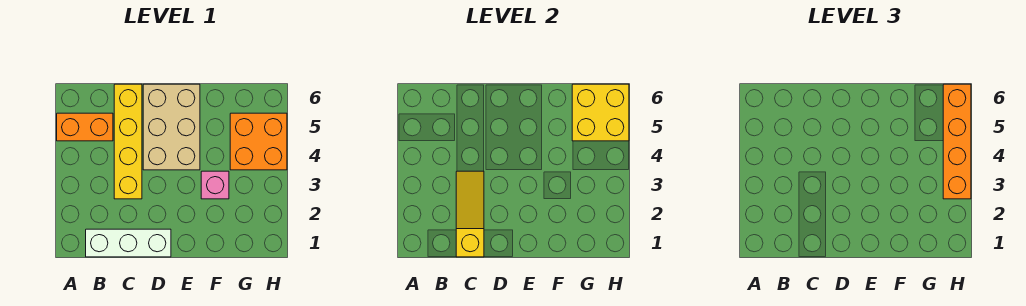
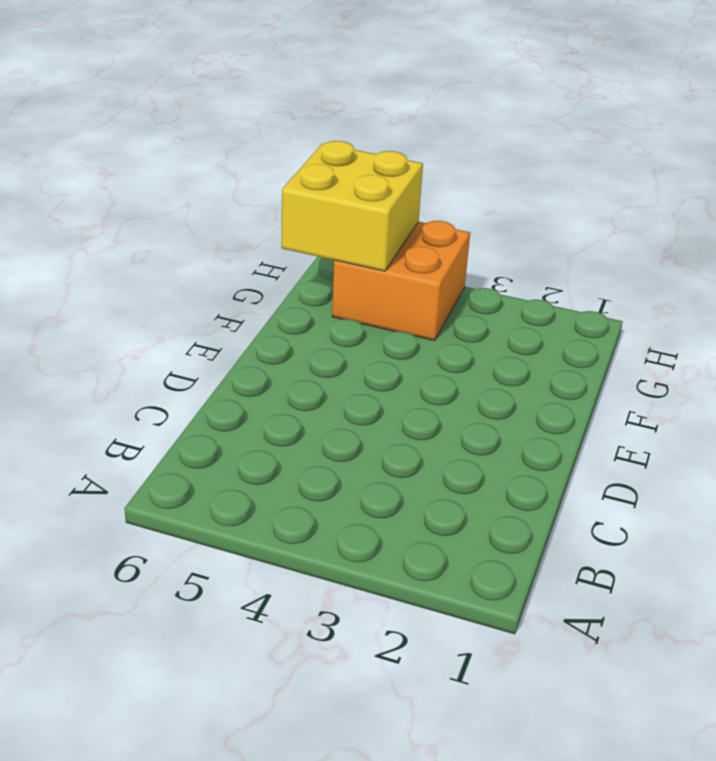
none -> orange 1x2 brick [57,113,113,141]
none -> white 1x3 brick [86,229,171,257]

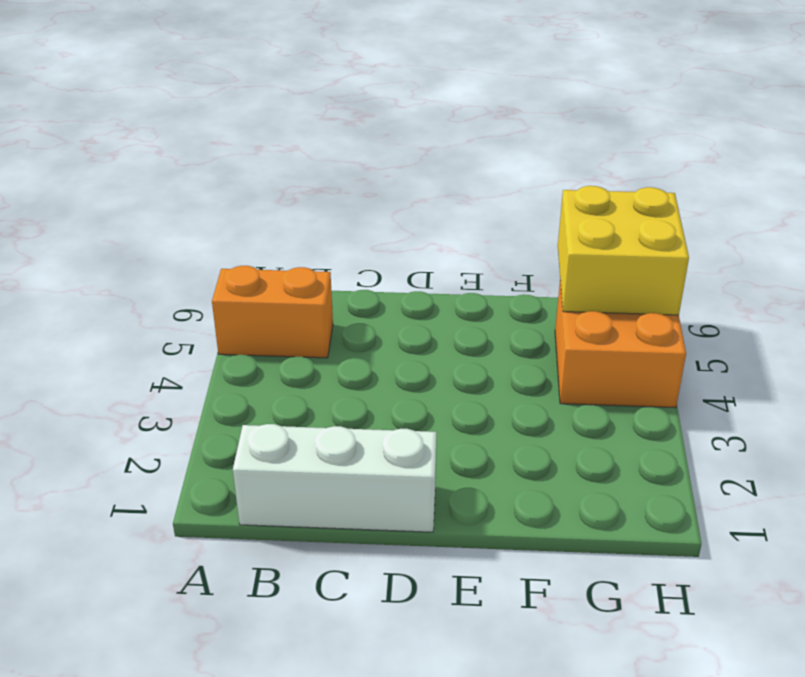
none -> yellow 1x4 brick [114,84,142,199]
none -> tan 2x3 brick [143,84,200,170]

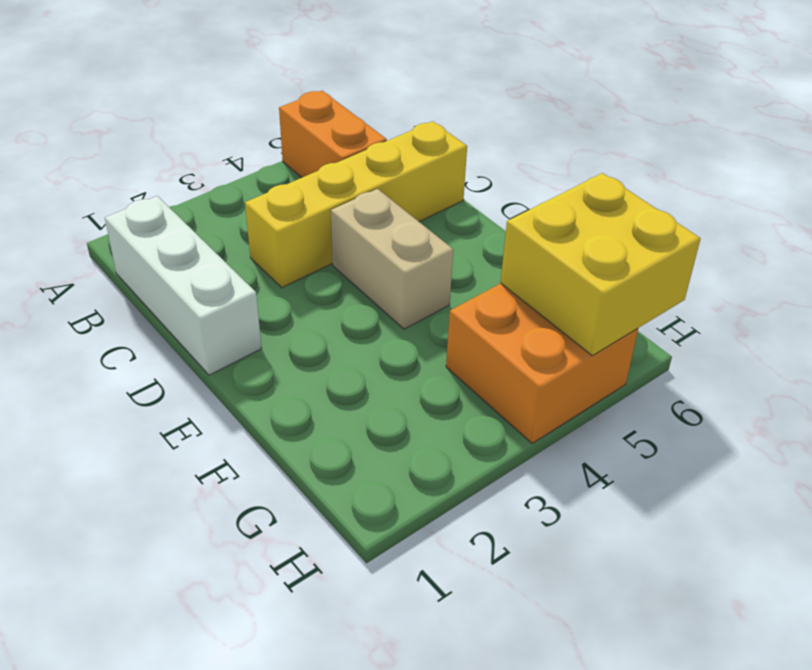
tan 1x2 brick [331,189,453,329] -> tan 2x3 brick [143,84,200,170]
none -> pink 1x1 brick [201,171,229,199]
none -> yellow 1x3 slope [456,171,484,257]

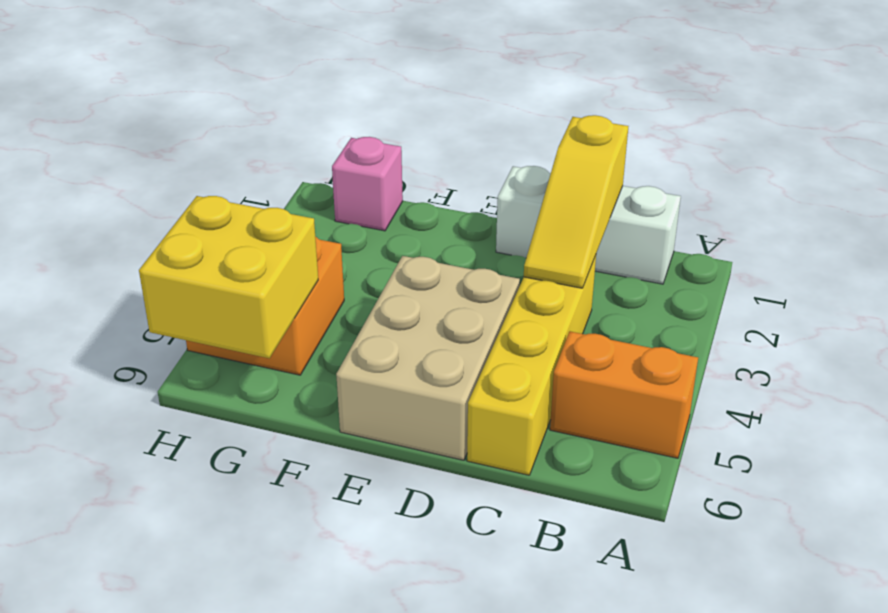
pink 1x1 brick [332,137,403,231] -> pink 1x1 brick moved to [201,171,229,199]
none -> orange 1x4 brick [943,84,971,199]

